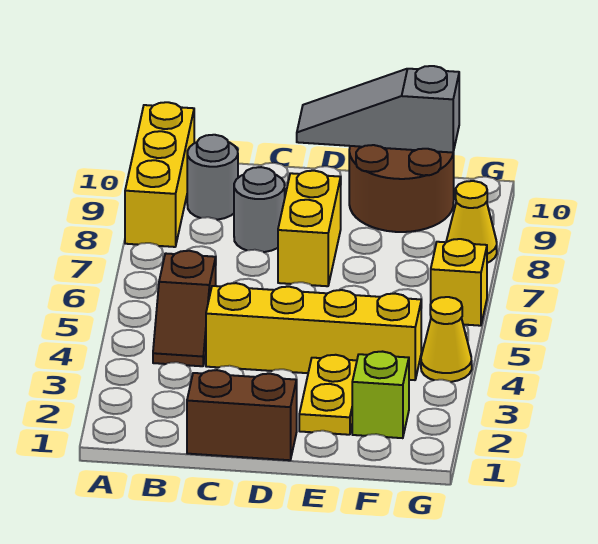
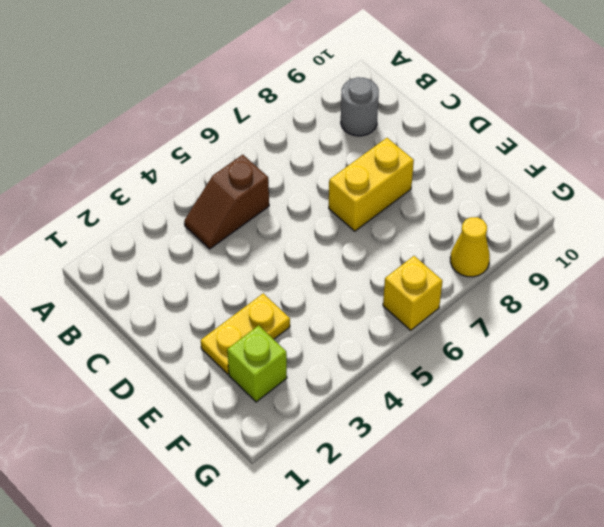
none -> yellow 1x3 brick [125,102,194,247]
none -> brown 1x2 brick [187,370,297,460]
none -> yellow 1x4 brick [206,283,421,380]

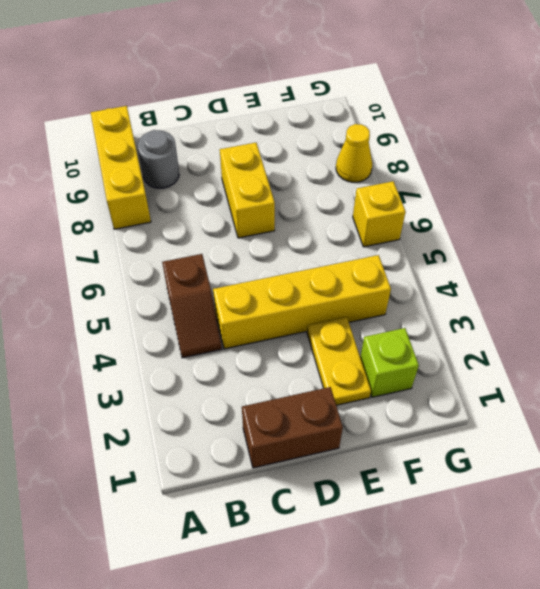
none -> grey 1x1 round brick [234,167,285,252]
none -> brown 2x2 round brick [349,145,454,232]
none -> yellow 1x1 cone [421,297,472,382]

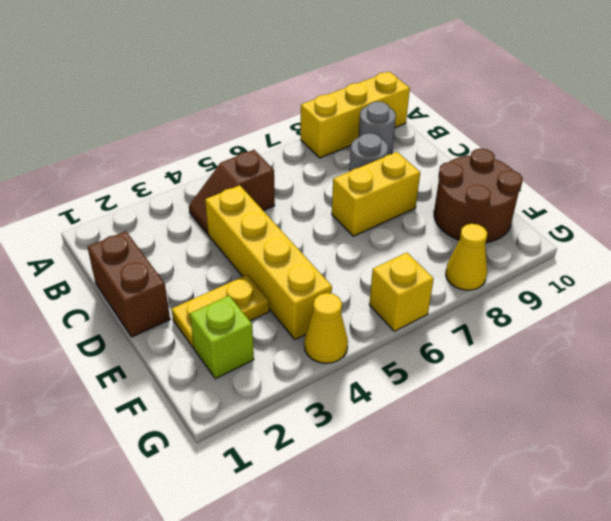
none -> grey 1x3 slope [297,66,459,153]

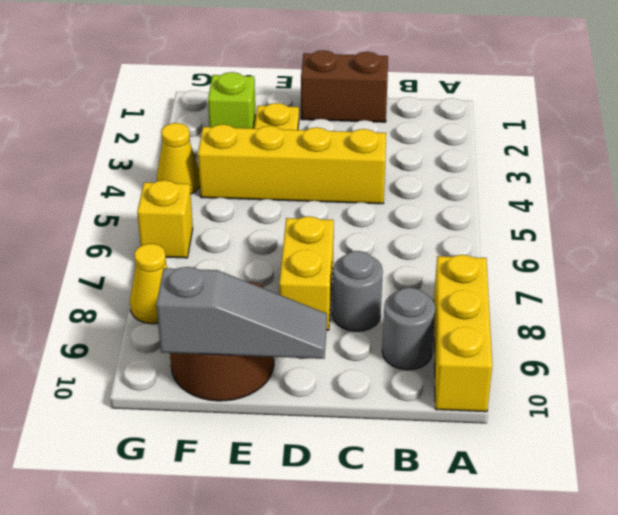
none -> brown 1x2 slope [153,251,216,366]

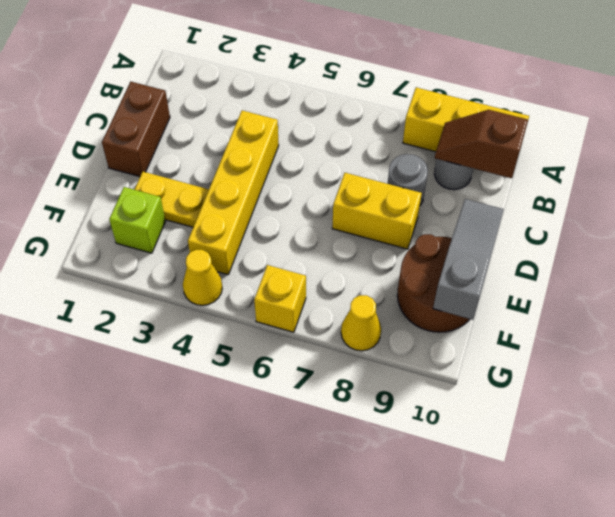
brown 1x2 slope [435,110,528,178] -> brown 1x2 slope moved to [153,251,216,366]

